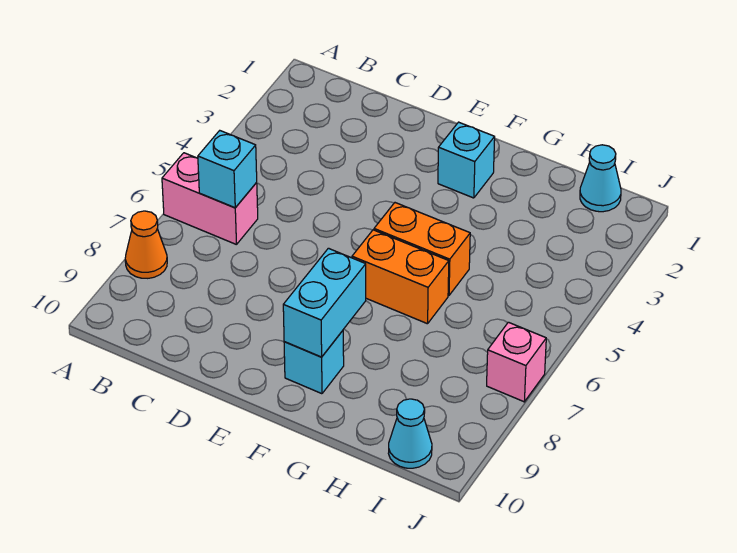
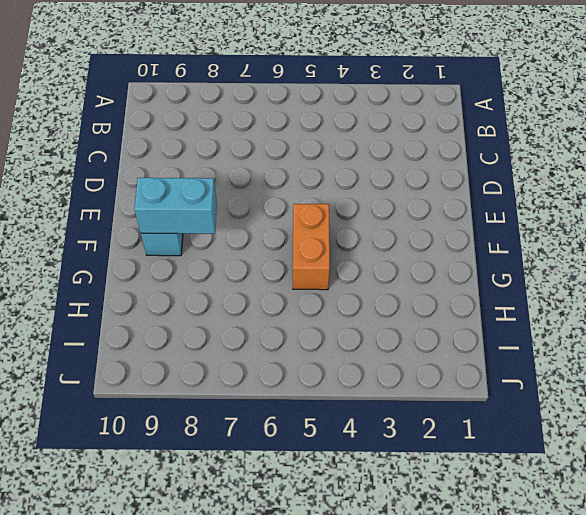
none -> pink 1x2 brick [162,153,258,245]
none -> orange 1x1 cone [125,211,167,278]

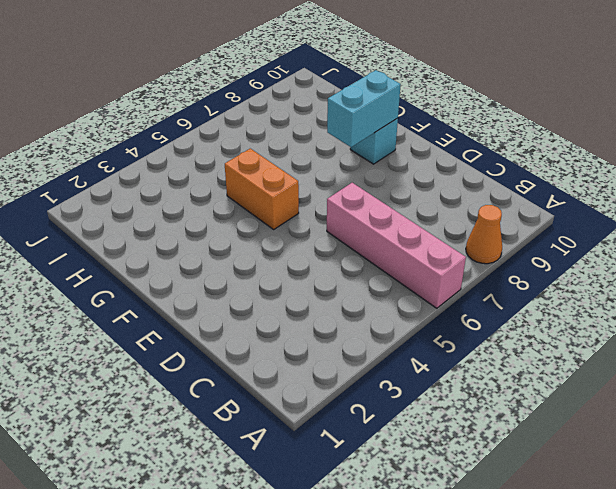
pink 1x4 brick [327,183,466,308] -> pink 1x2 brick [162,153,258,245]
none -> cyan 1x1 brick [438,122,495,198]
none -> orange 1x2 brick [352,230,449,324]

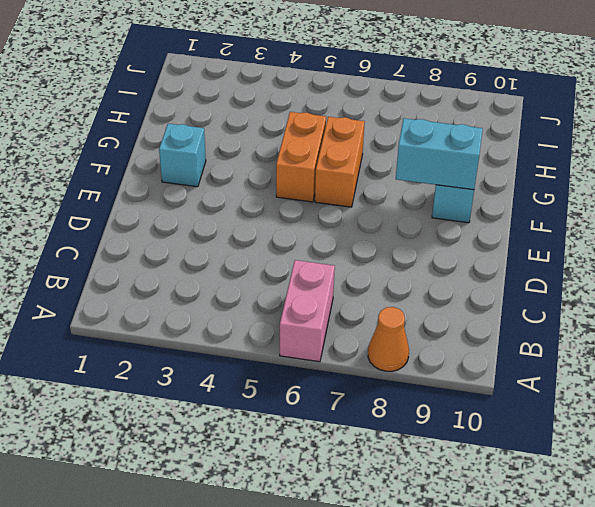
none -> cyan 1x1 cone [580,145,621,212]
none -> cyan 1x1 cone [388,399,432,468]

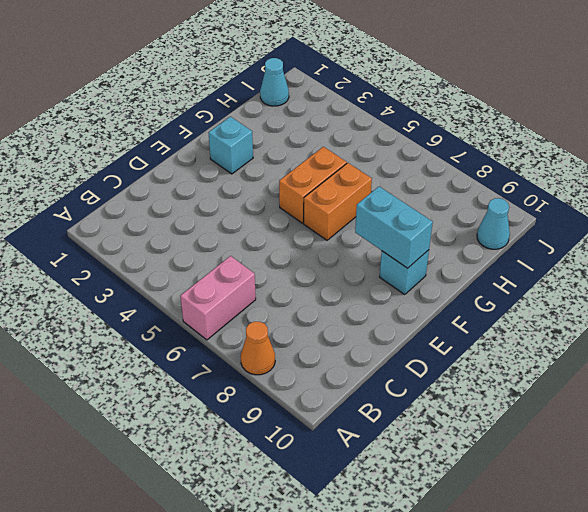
none -> pink 1x1 brick [487,322,546,402]
none -> cyan 1x1 brick [198,131,257,208]

